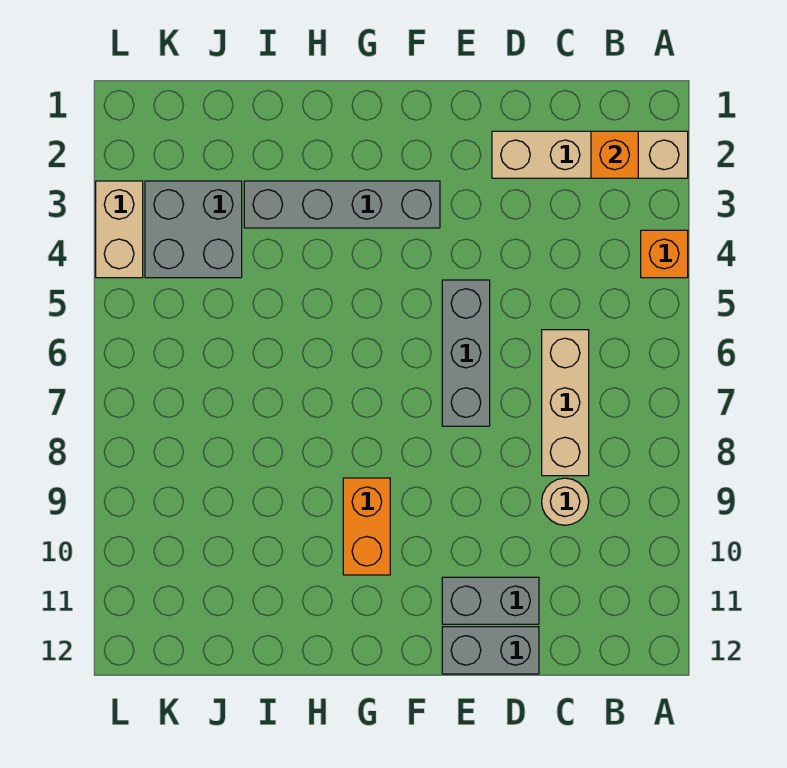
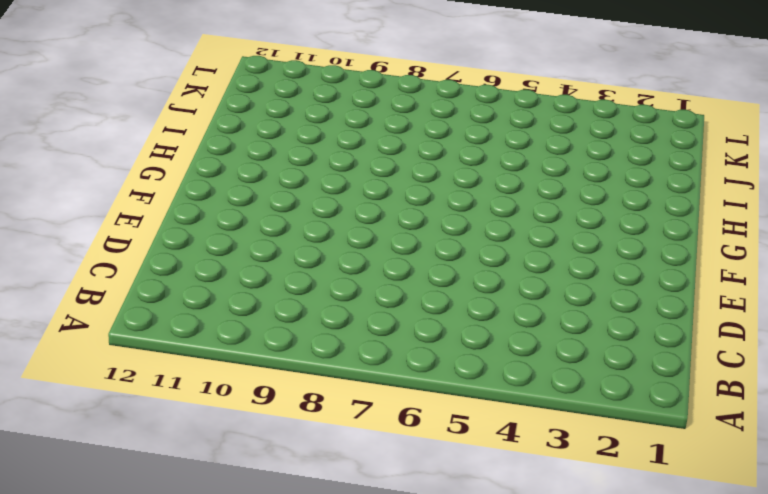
none -> tan 1x4 brick [492,131,688,178]
none -> orange 1x1 brick [641,230,688,278]
none -> tan 1x3 brick [542,330,589,476]

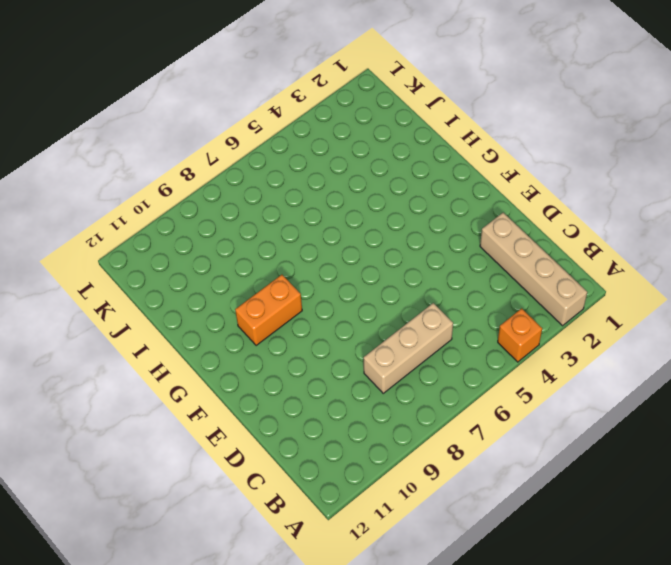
none -> tan 1x1 round brick [542,478,589,525]
none -> grey 1x2 brick [442,577,539,624]
none -> grey 1x2 brick [442,627,539,674]

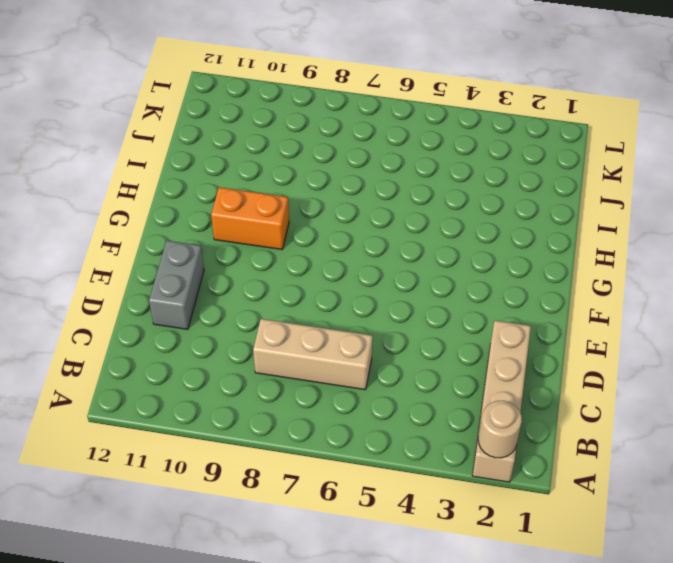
tan 1x1 round brick [478,401,522,458] -> tan 1x1 round brick moved to [542,478,589,525]
none -> orange 1x1 brick [641,230,688,278]
none -> grey 1x2 brick [442,627,539,674]
none -> grey 1x3 brick [442,280,490,426]

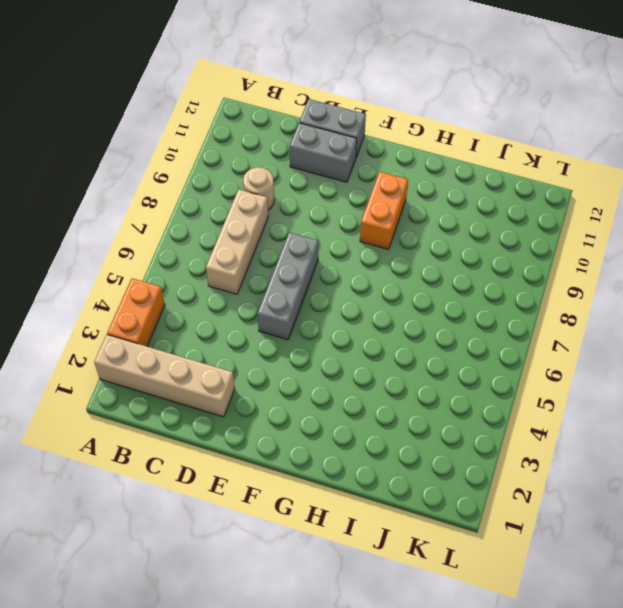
orange 1x2 brick [107,278,165,346] -> orange 1x1 brick [641,230,688,278]
none -> grey 1x4 brick [244,181,440,228]
none -> grey 2x2 brick [145,181,242,278]
none -> tan 1x2 brick [96,181,143,278]

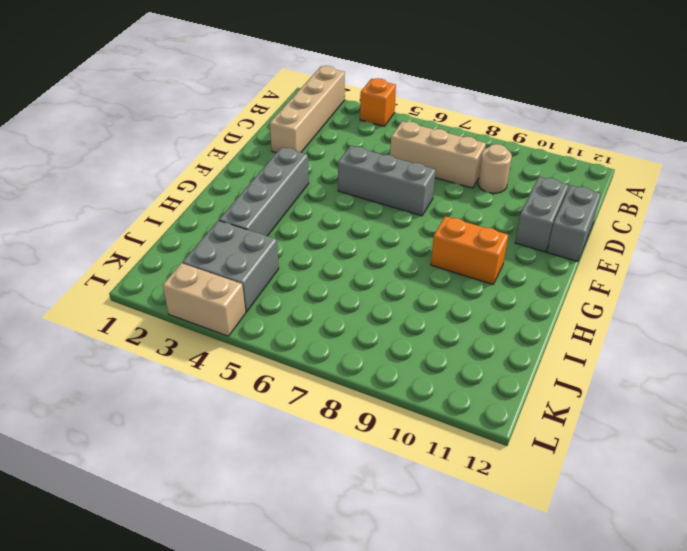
none -> orange 1x1 brick [591,131,638,178]

